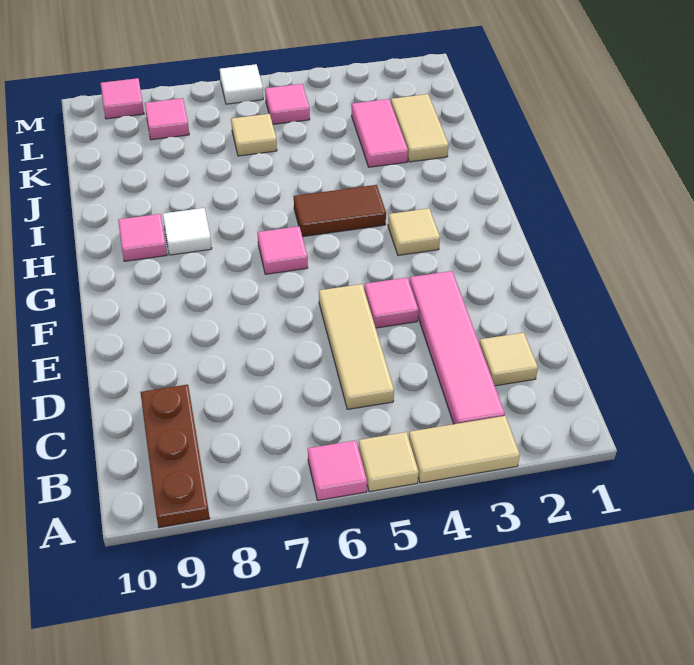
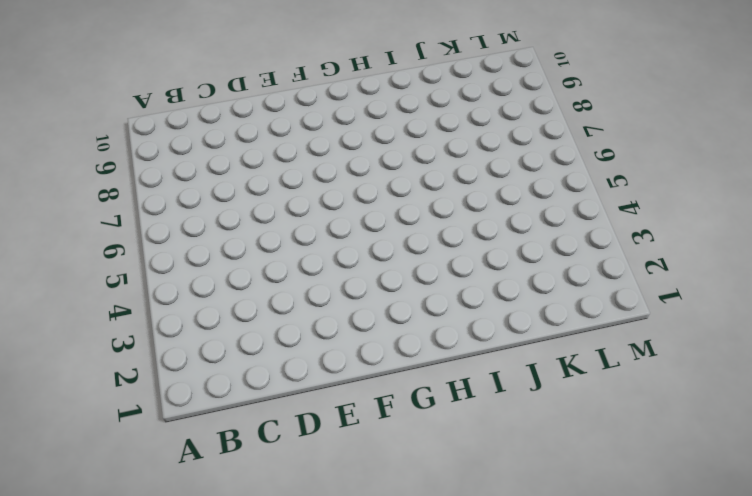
none -> tan 1x2 tile [409,416,520,483]
none -> tan 1x1 tile [358,432,419,492]
none -> pink 1x1 tile [308,440,367,500]

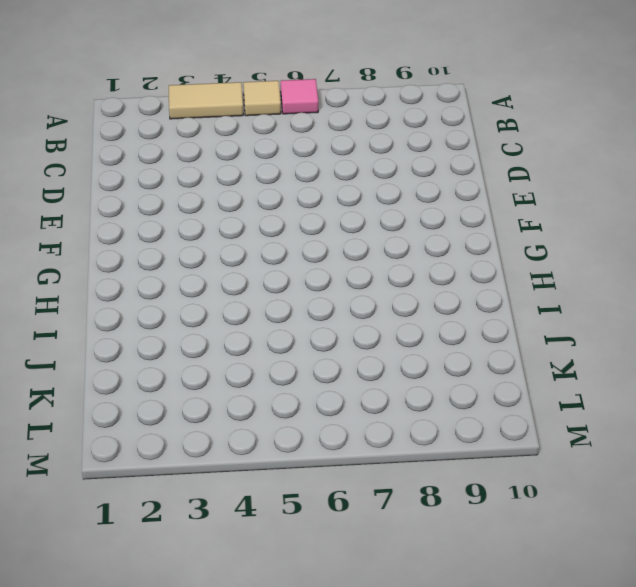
none -> brown 1x3 plate [140,385,210,528]
none -> pink 1x4 tile [409,271,505,424]
none -> tan 1x1 tile [479,333,538,386]

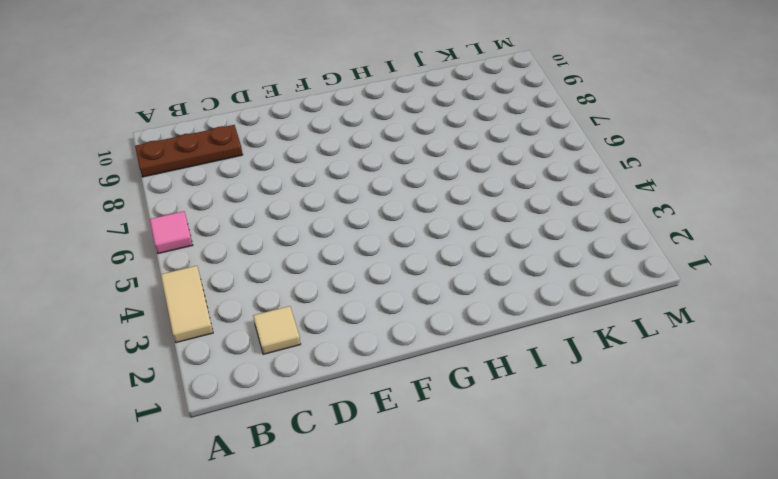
none -> tan 1x1 tile [358,432,419,492]
none -> pink 1x4 tile [409,271,505,424]
none -> tan 1x3 tile [319,284,394,409]

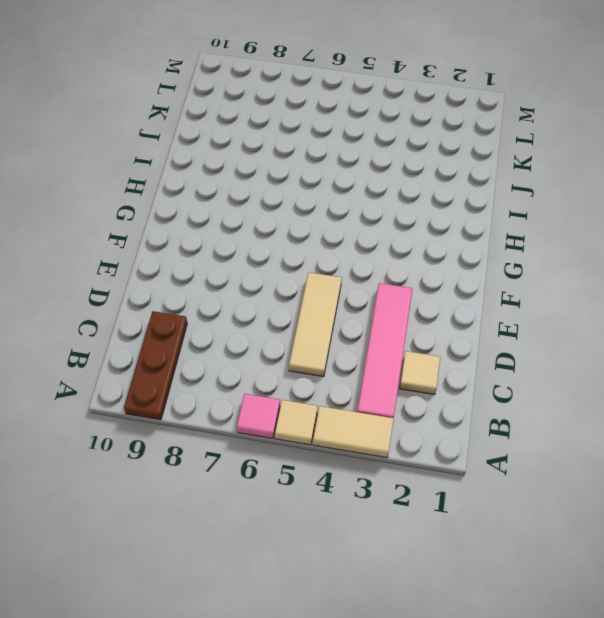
none -> pink 1x1 tile [364,277,418,328]
none -> tan 1x1 tile [388,208,440,255]
none -> pink 1x1 tile [258,226,308,274]

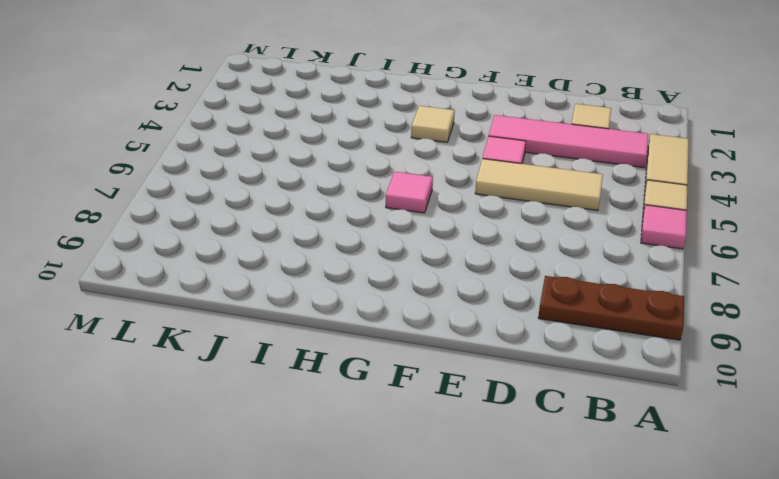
none -> brown 1x2 tile [294,185,386,237]
none -> white 1x1 tile [163,208,212,255]
none -> pink 1x1 tile [118,214,167,261]

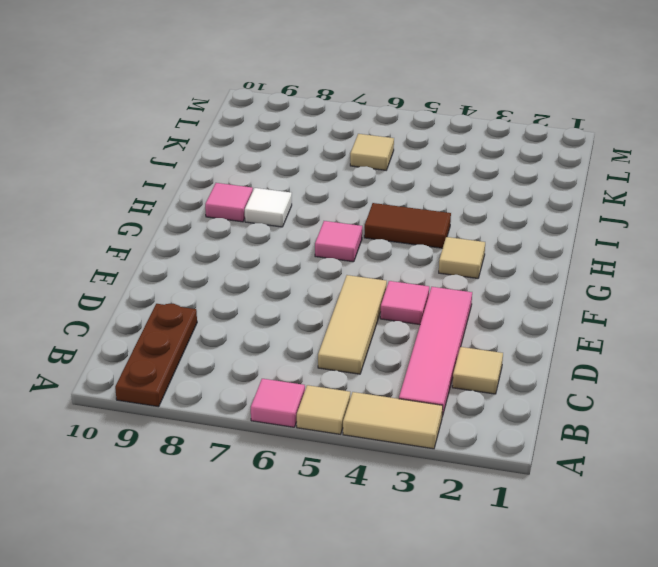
none -> tan 1x2 tile [391,94,449,162]
none -> pink 1x2 tile [351,99,408,167]
none -> pink 1x1 tile [265,84,310,124]

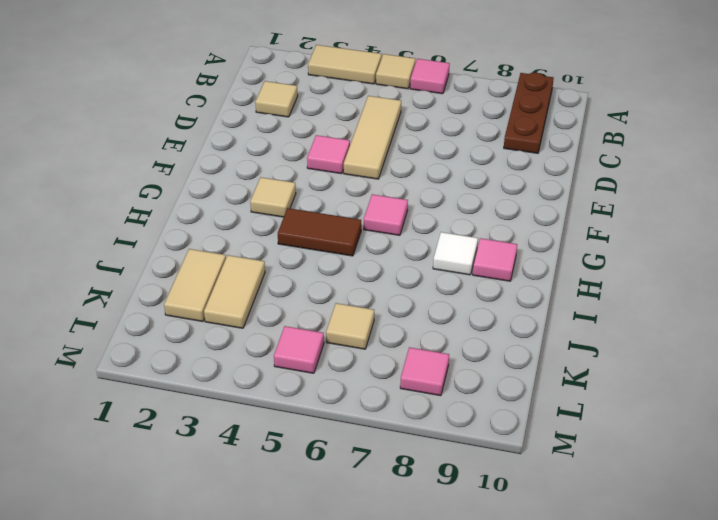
tan 1x2 tile [204,255,265,328] -> pink 1x2 tile [351,99,408,167]
none -> pink 1x4 tile [409,271,505,424]
none -> white 1x1 tile [220,64,263,104]
none -> pink 1x1 tile [101,78,144,119]

